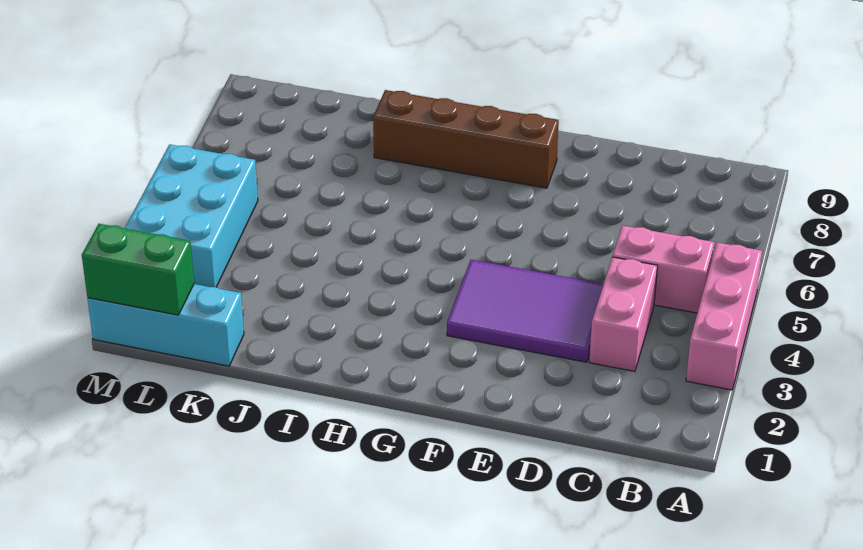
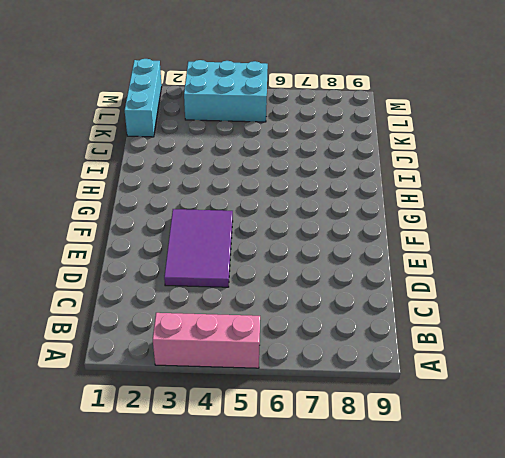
none -> pink 1x2 brick [613,225,714,313]
none -> pink 1x2 brick [589,257,657,371]

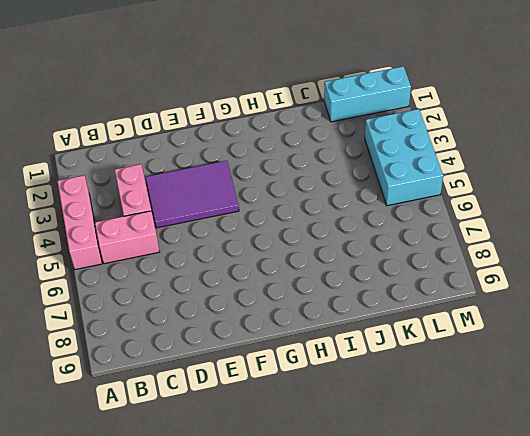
none -> brown 1x4 brick [373,90,559,188]
none -> green 1x2 brick [82,224,194,315]

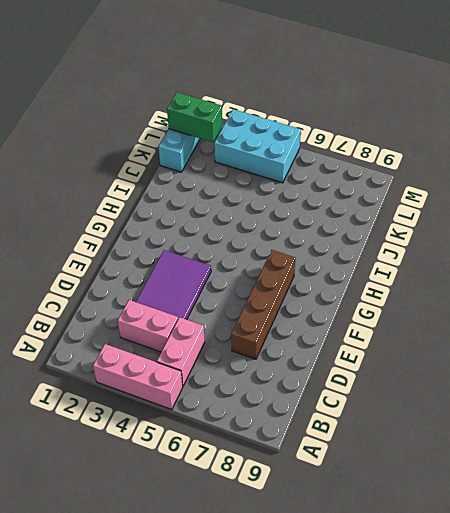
brown 1x4 brick [231,250,295,359] -> brown 1x4 brick moved to [373,90,559,188]
green 1x2 brick [167,92,222,142] -> green 1x2 brick turned to [82,224,194,315]

